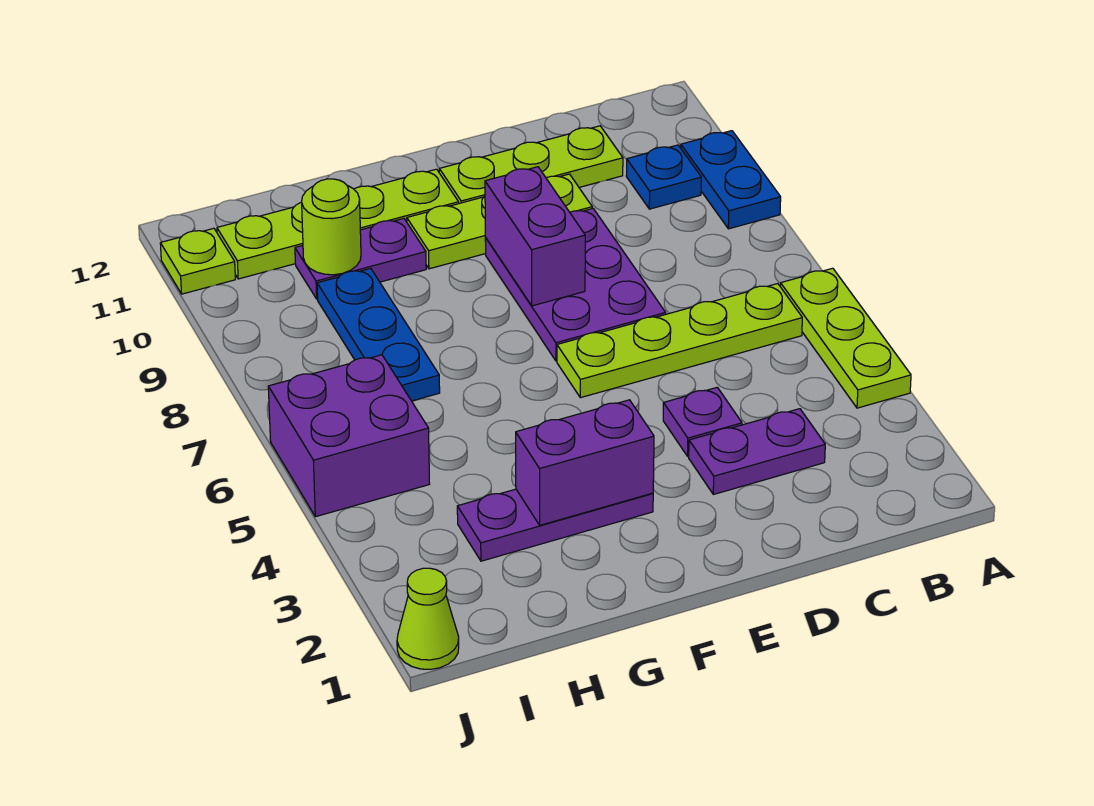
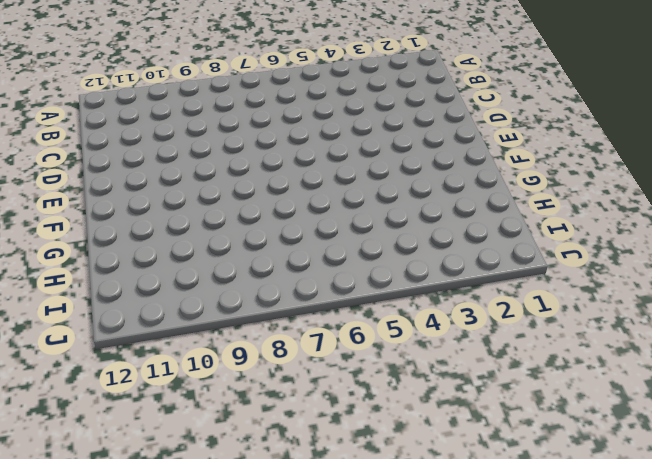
none -> lime 1x3 plate [780,268,911,408]
none -> blue 1x2 plate [681,131,781,229]
none -> lime 1x4 plate [557,284,802,398]

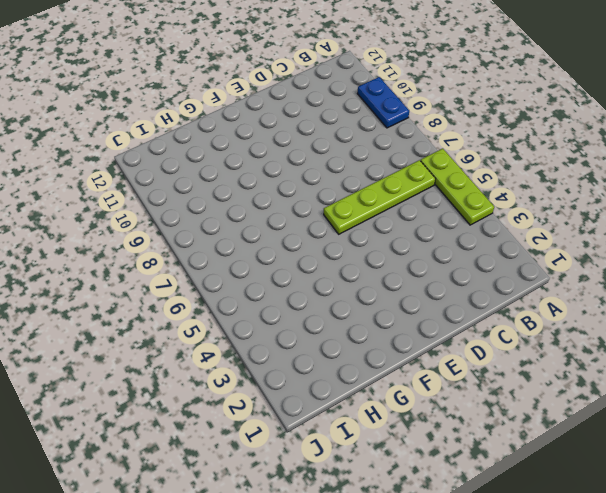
none -> blue 1x1 plate [626,145,701,209]
none -> purple 1x2 plate [689,409,825,494]
none -> lime 1x3 plate [439,126,623,203]

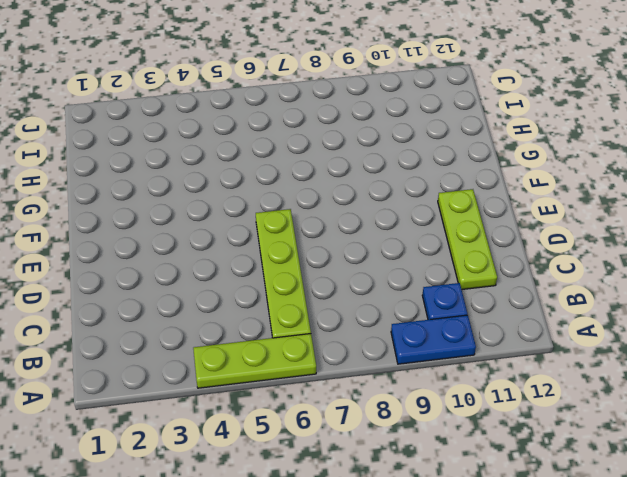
none -> purple 1x2 plate [689,409,825,494]
none -> purple 1x1 plate [663,387,742,456]
none -> purple 2x3 plate [485,208,666,361]

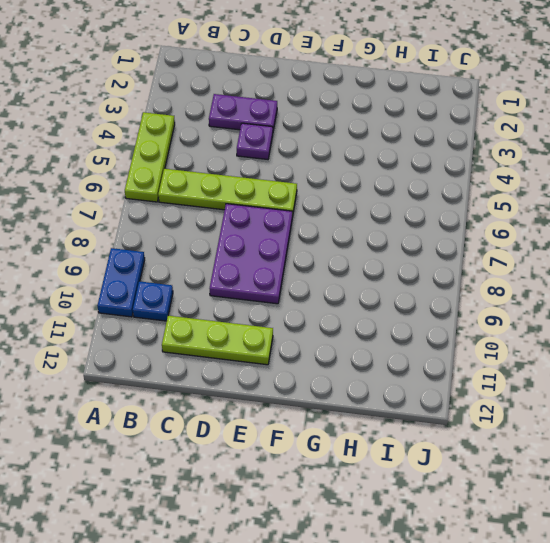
none -> lime 1x3 plate [407,174,592,269]
none -> purple 1x3 plate [457,489,653,561]
none -> lime 1x4 plate [217,169,459,279]

